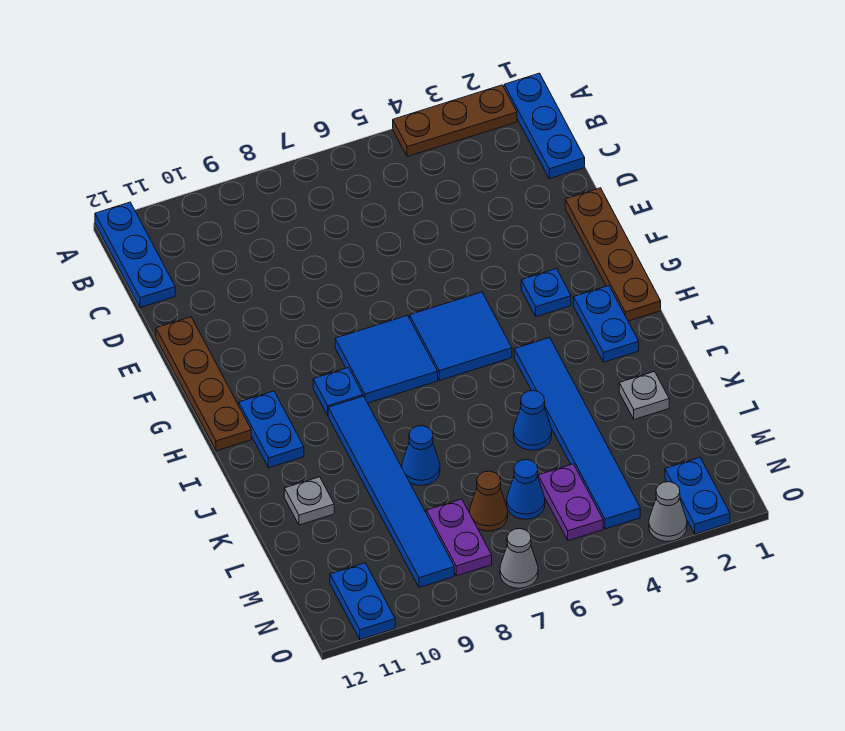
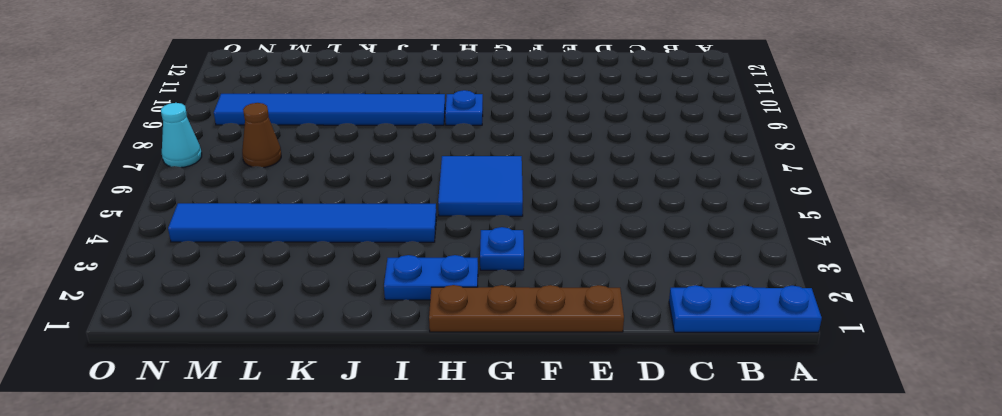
cyan 1x1 cone [161,103,202,168] -> grey 1x1 cone [500,529,538,588]
none -> brown 1x3 plate [393,85,517,157]
none -> blue 1x3 plate [95,202,175,308]
none -> brown 1x4 plate [156,317,251,451]

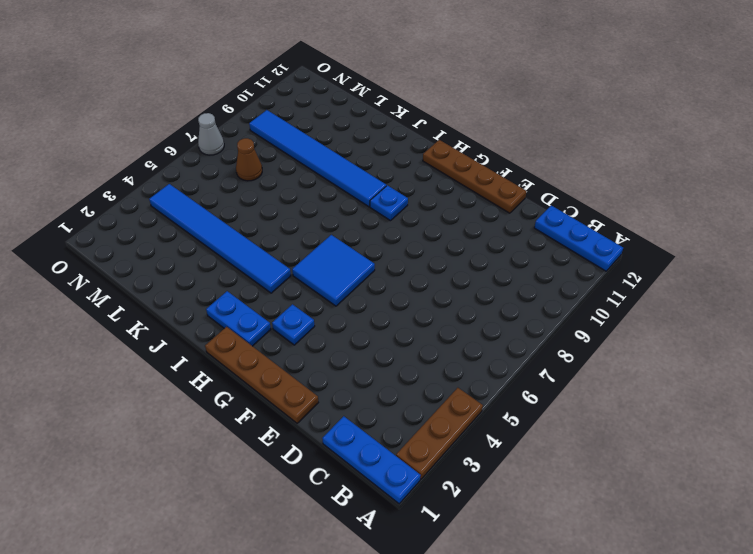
none -> blue 2x2 tile [335,315,438,403]
none -> blue 1x2 plate [239,391,304,468]
none -> grey 1x1 plate [619,372,669,419]

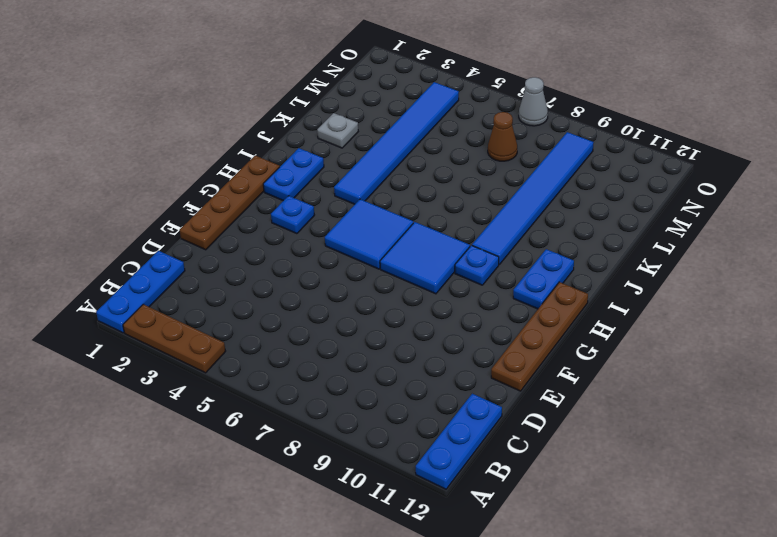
none -> blue 1x1 cone [514,391,552,450]
none -> blue 1x1 cone [402,426,440,485]
none -> grey 1x1 plate [284,477,334,525]

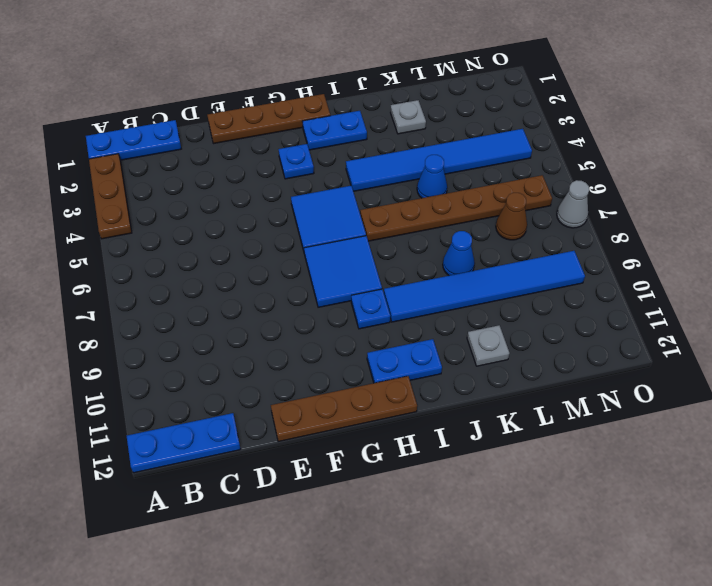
brown 1x6 plate [360,175,552,241] -> blue 1x1 cone [507,460,545,519]
none -> purple 1x2 plate [538,464,603,541]
none -> purple 1x2 plate [426,499,492,576]
none -> blue 1x2 plate [665,458,730,534]

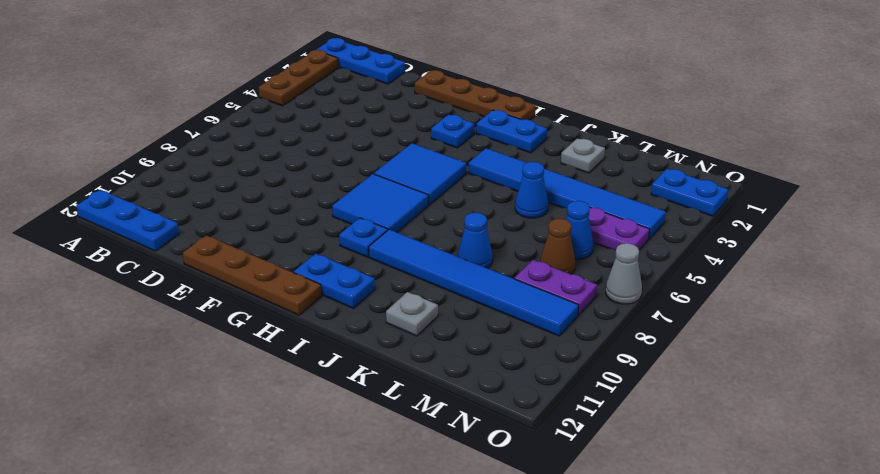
none -> blue 1x2 plate [330,563,395,640]
none -> grey 1x1 cone [649,482,687,541]

